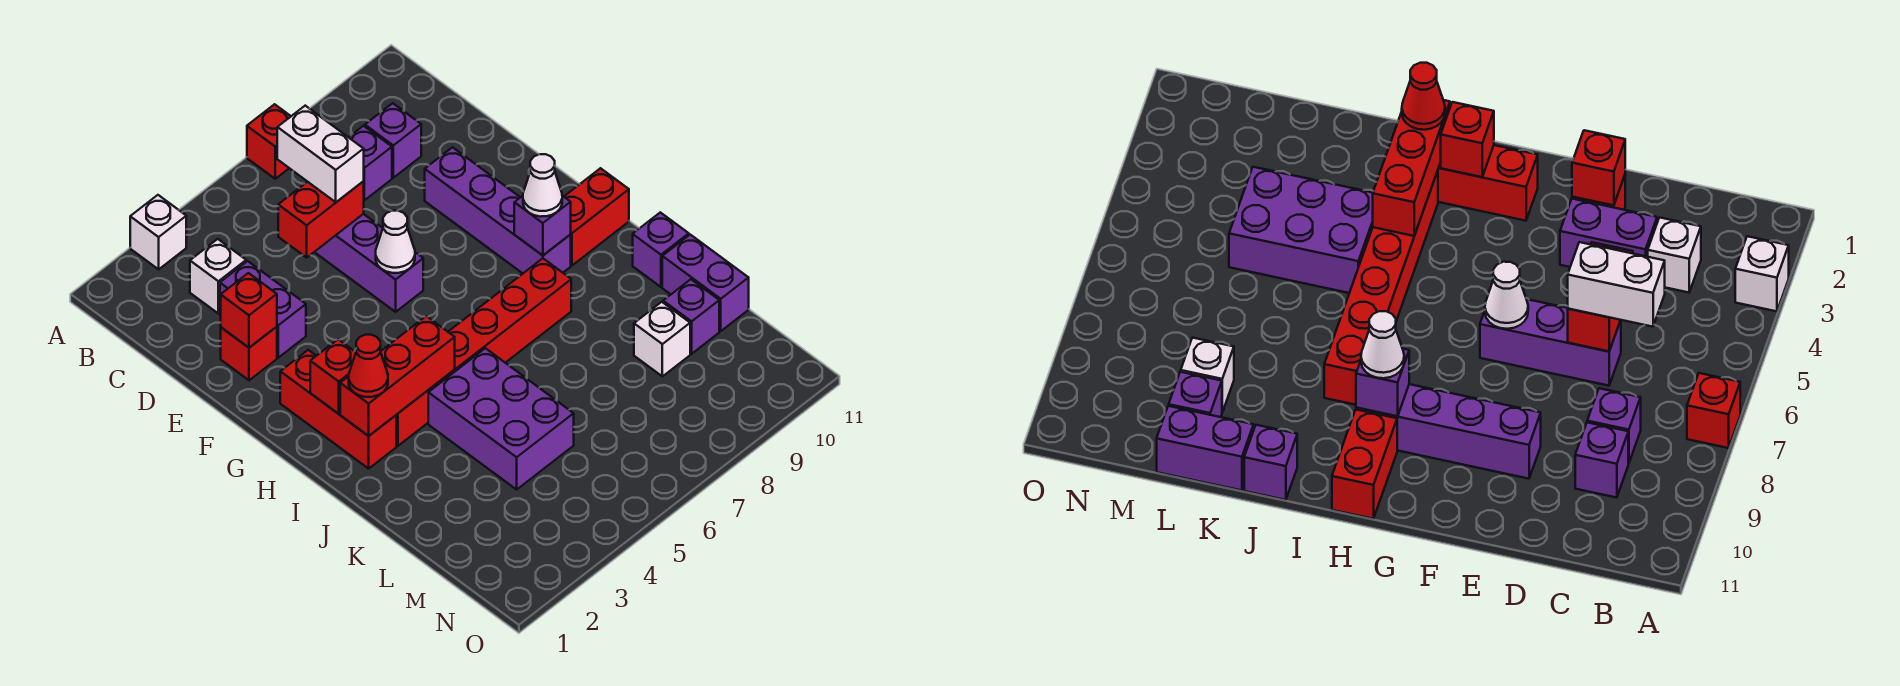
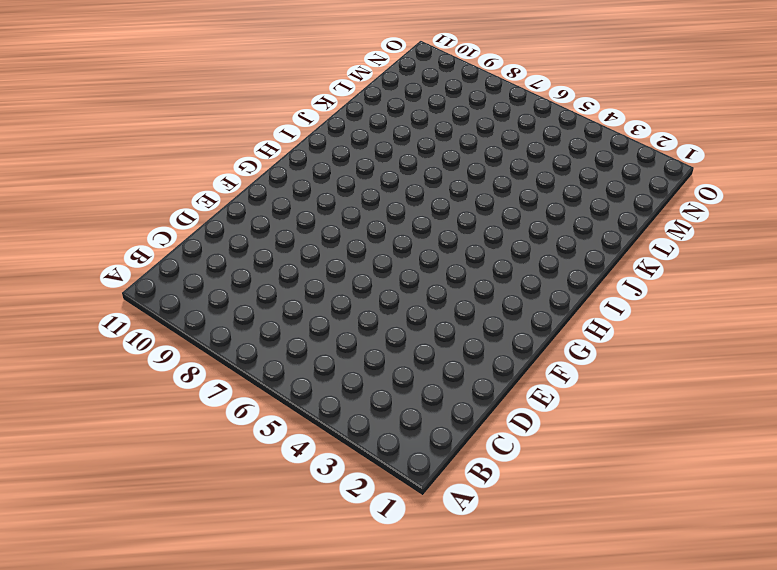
none -> white 1x1 brick [130,195,186,269]
none -> red 1x1 brick [247,104,291,179]
none -> white 1x1 brick [190,239,246,314]

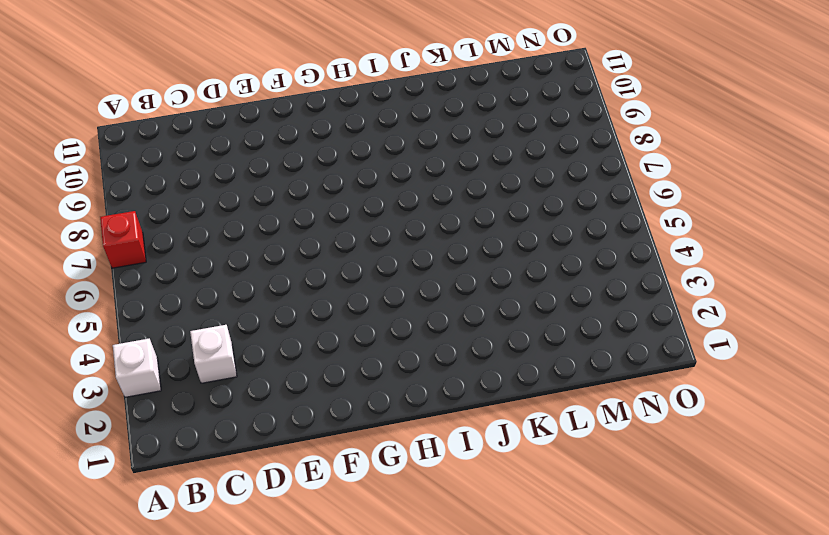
none -> purple 1x1 brick [349,126,392,200]
none -> purple 1x1 brick [365,103,421,178]
none -> purple 1x2 brick [220,261,306,358]

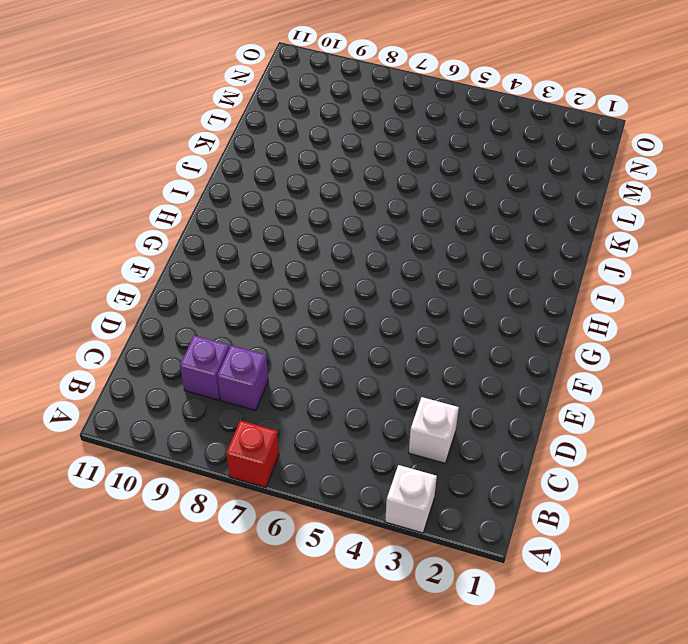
none -> purple 1x2 brick [220,261,306,358]
none -> purple 1x3 brick [315,214,423,312]
none -> red 1x1 brick [221,327,277,380]

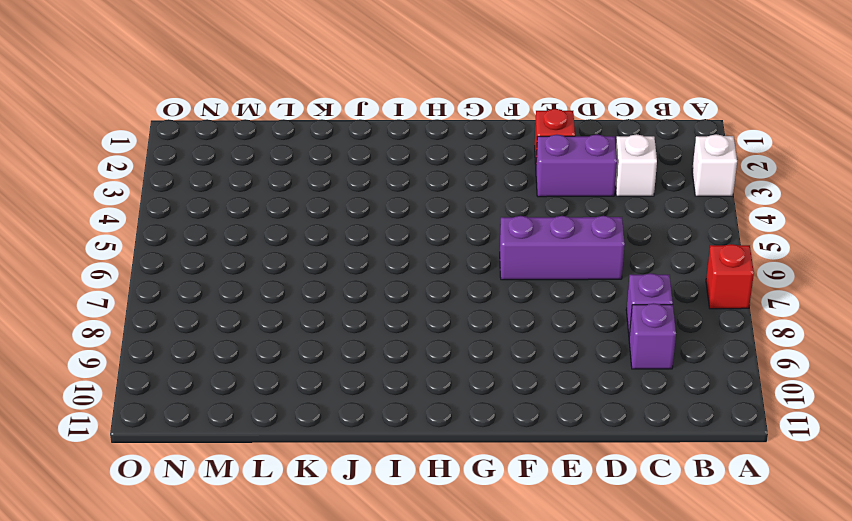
none -> purple 1x4 brick [425,147,571,273]
none -> red 1x3 brick [280,350,396,469]
none -> red 1x2 brick [564,168,629,265]

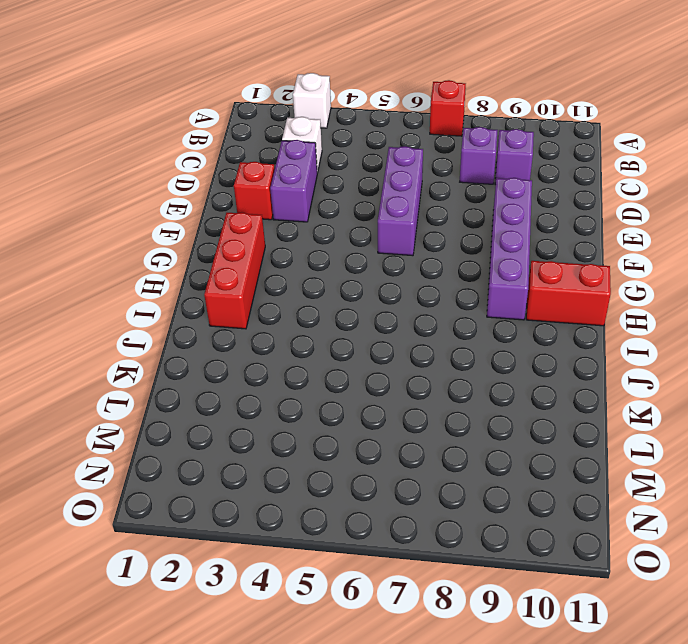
none -> red 1x6 brick [396,258,571,446]
none -> purple 2x3 brick [428,348,574,489]
none -> purple 1x1 brick [633,212,689,287]

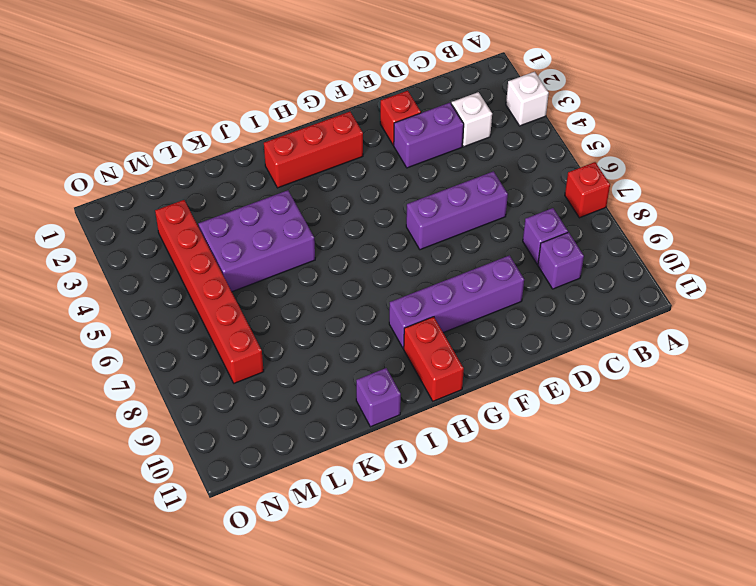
red 1x6 brick [155,200,264,383] -> red 1x6 brick moved to [396,258,571,446]
none -> purple 1x2 brick [662,235,749,331]
none -> white 1x1 brick [634,302,690,376]
none -> purple 1x1 brick [663,279,719,354]

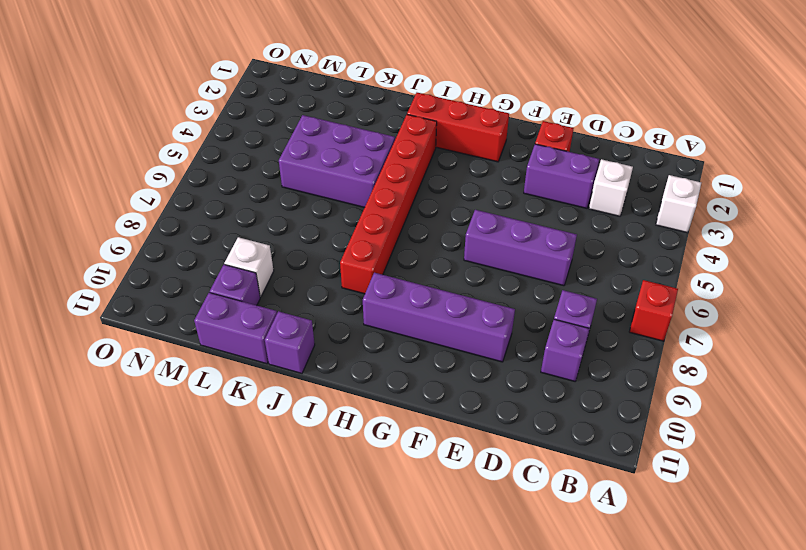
none -> red 1x2 brick [564,168,629,265]
none -> red 1x2 brick [278,182,364,258]
none -> red 1x1 brick [221,273,277,348]

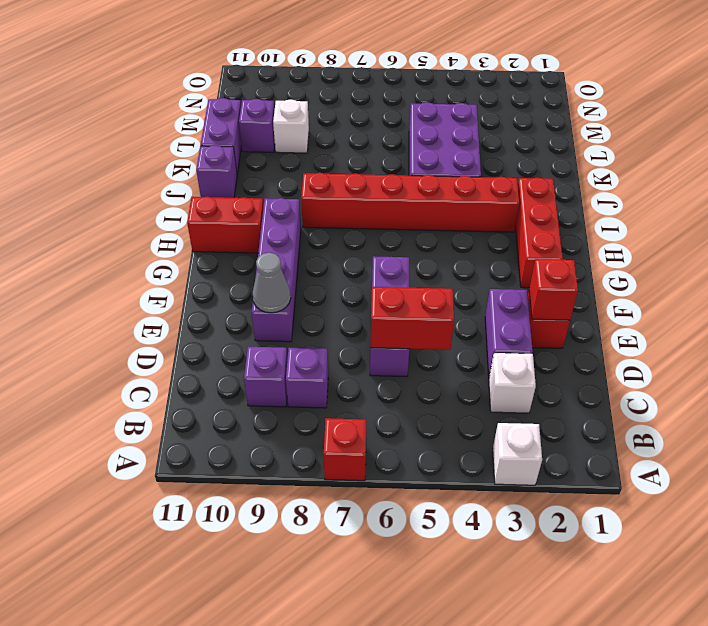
grey 1x1 cone [253,253,291,313] -> none
none -> white 1x1 cone [376,211,415,273]
none -> red 1x1 brick [310,339,356,414]
none -> purple 1x1 brick [514,196,571,255]

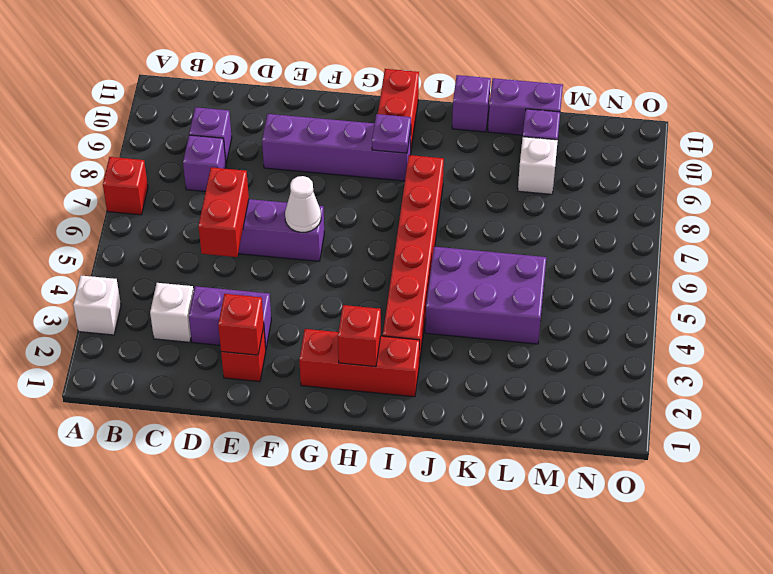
purple 1x1 plate [372,114,411,153] -> purple 1x1 brick [514,196,571,255]
none -> red 1x3 brick [340,316,455,436]
none -> white 1x2 brick [277,106,364,202]
none -> white 1x1 cone [523,154,562,217]

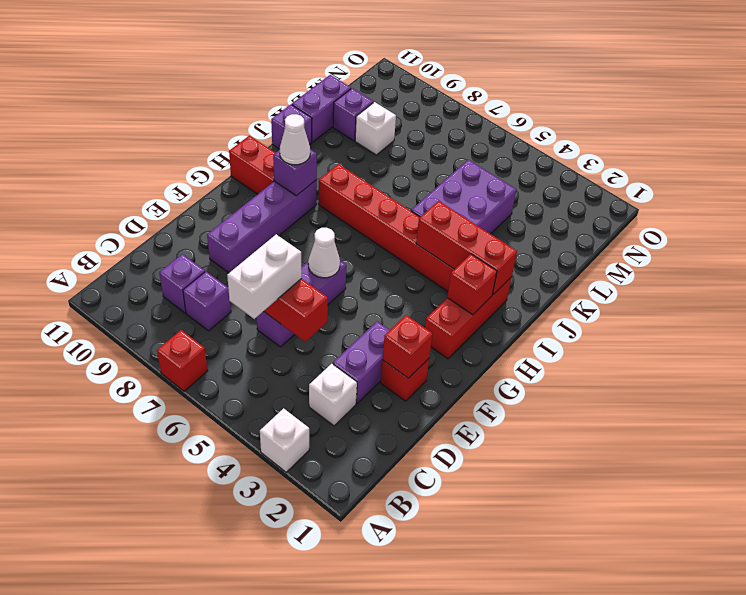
none -> red 1x1 cone [349,335,388,397]

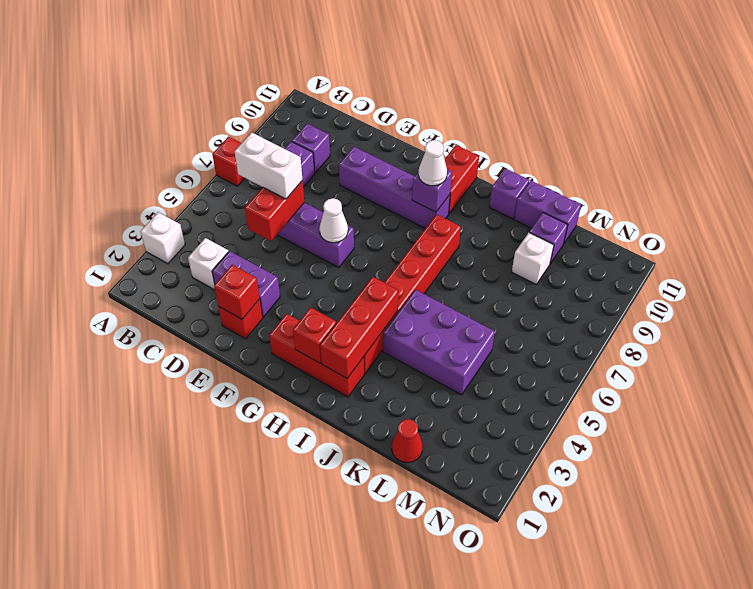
red 1x1 cone [392,419,423,463] -> red 1x1 cone moved to [349,335,388,397]

